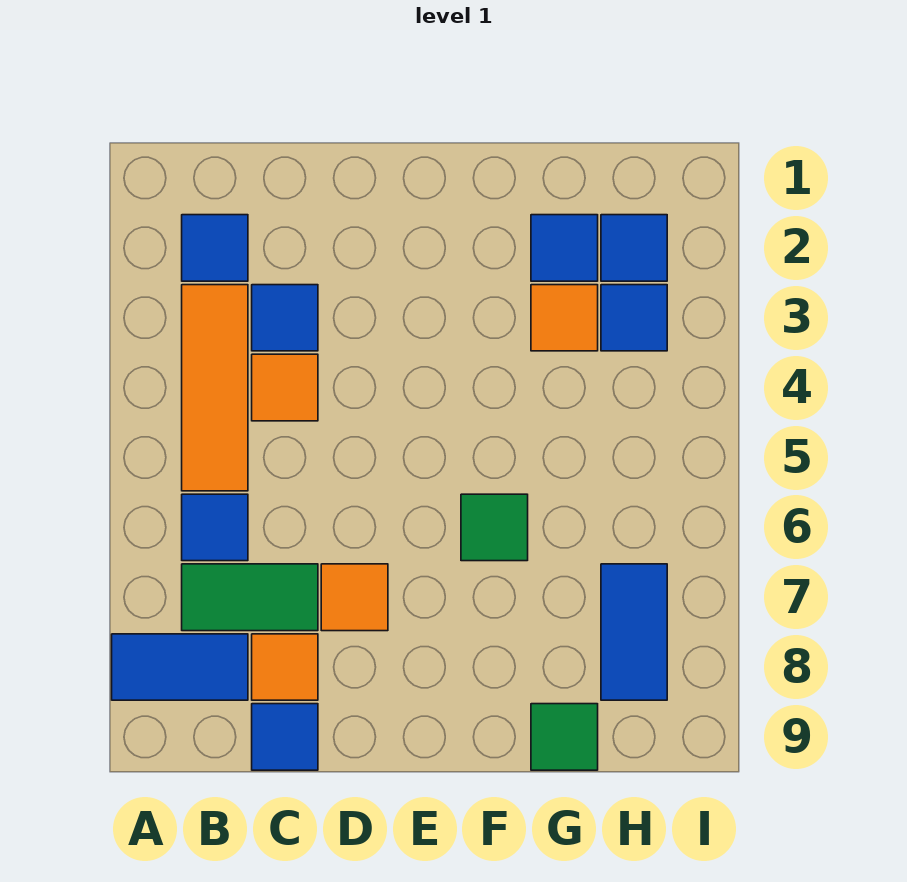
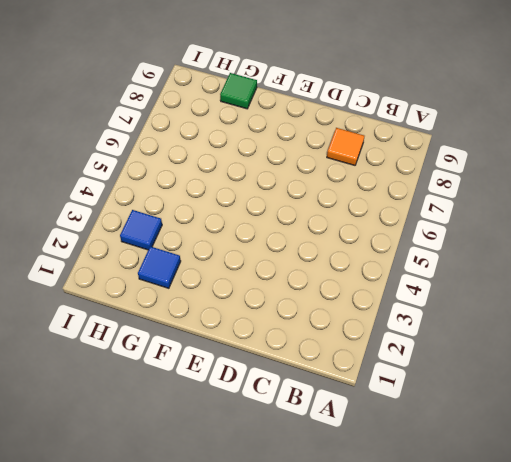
none -> blue 1x2 tile [112,634,248,700]
none -> blue 1x1 tile [182,215,248,281]
none -> orange 1x3 tile [182,285,248,491]

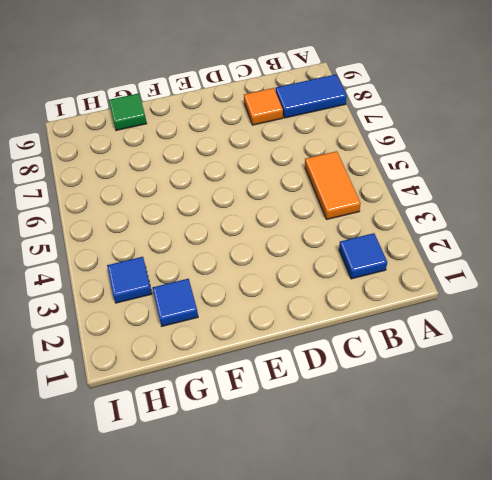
orange 1x2 tile [305,151,361,219] -> orange 1x3 tile [182,285,248,491]
none -> blue 1x1 tile [182,494,248,561]
none -> green 1x2 tile [182,564,318,631]
none -> blue 1x1 tile [252,285,318,351]

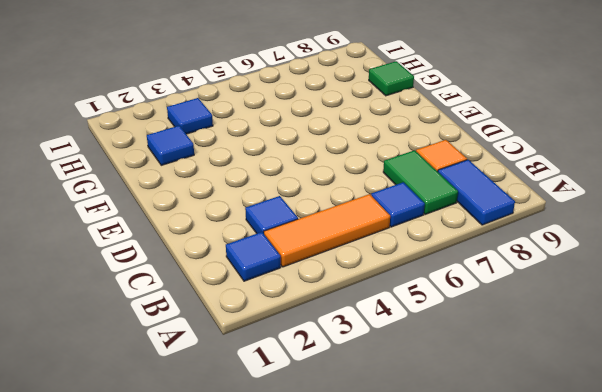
none -> orange 1x1 tile [252,354,318,421]
none -> blue 1x1 tile [252,704,318,770]
none -> orange 1x1 tile [321,564,388,631]

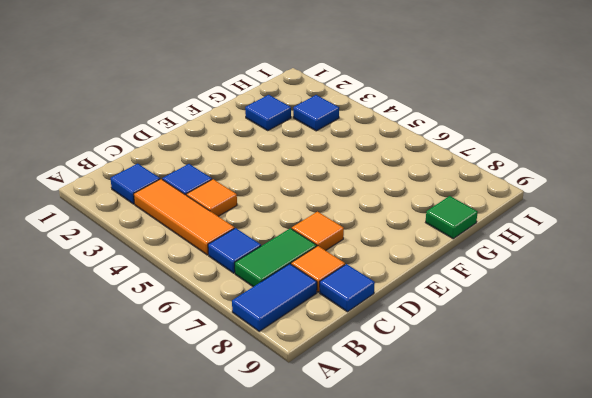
none -> green 1x1 tile [461,494,528,561]
none -> orange 1x1 tile [531,285,598,351]
none -> blue 1x1 tile [601,215,667,281]

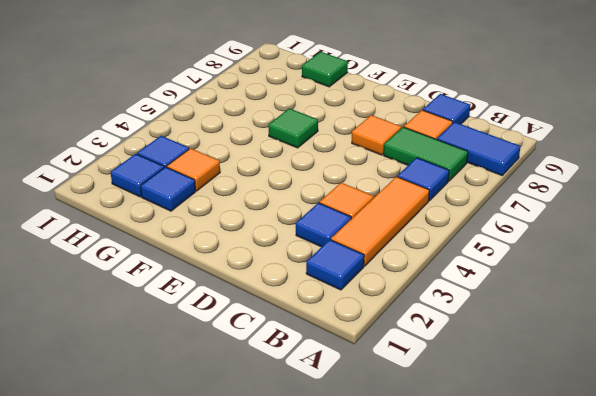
none -> blue 1x2 tile [601,564,667,700]

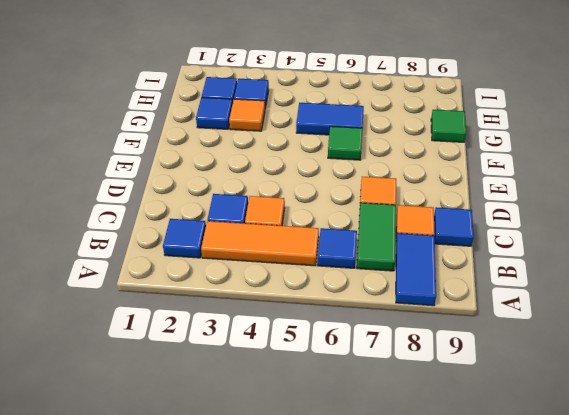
blue 1x2 tile [296,103,364,135] -> blue 1x2 tile moved to [601,564,667,700]

